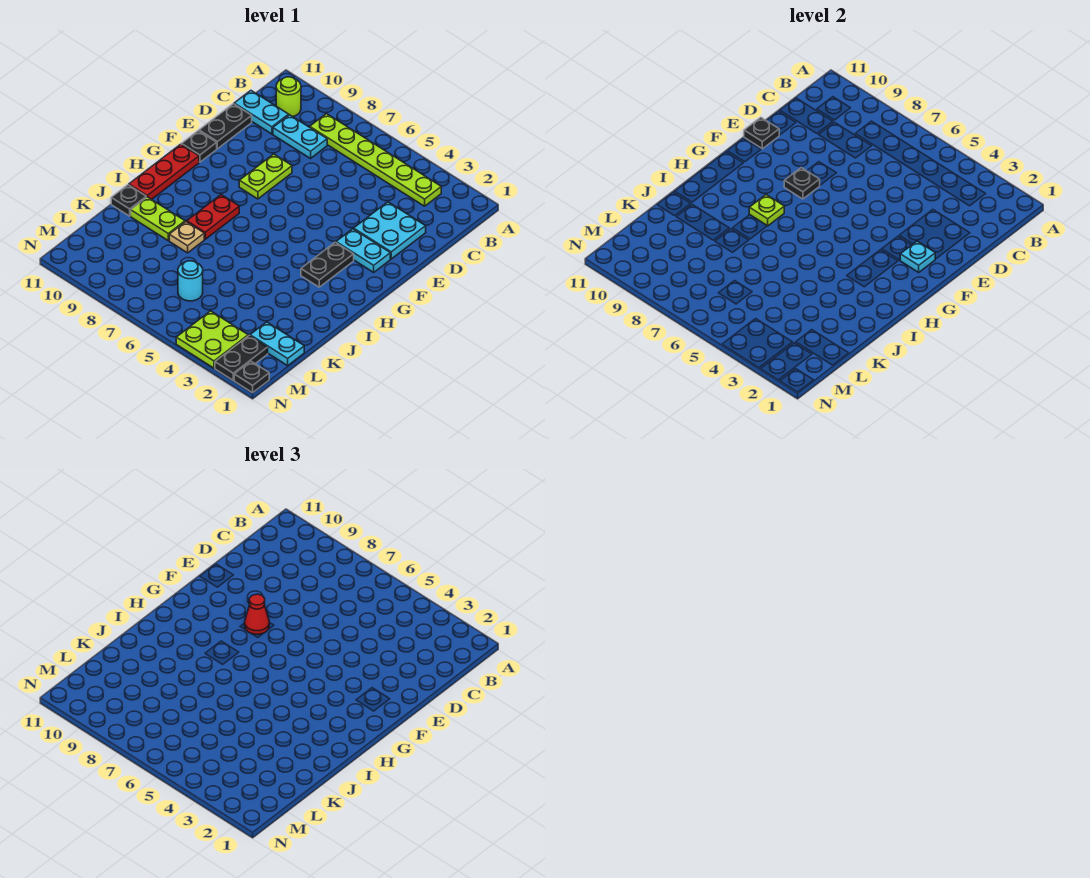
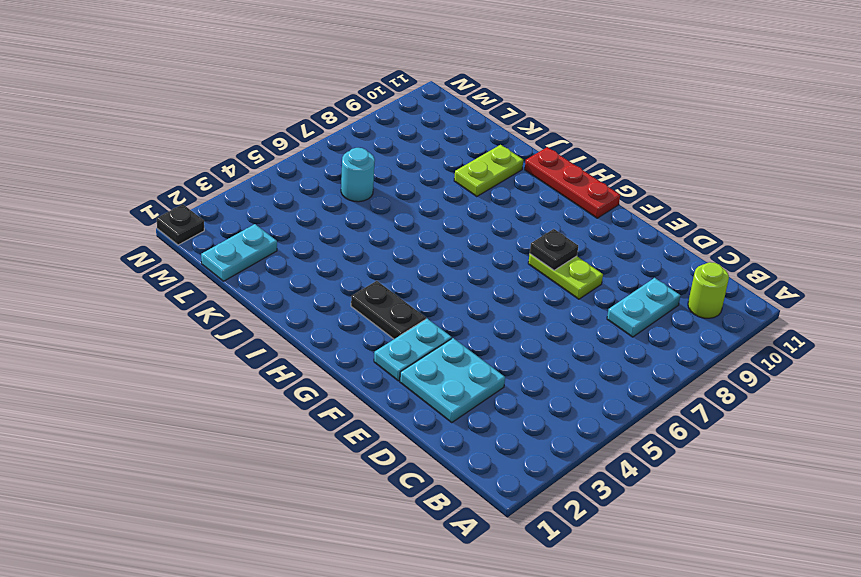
none -> lime 1x6 plate [310,114,441,206]
none -> cyan 1x2 plate [234,91,289,134]
none -> black 1x2 plate [199,104,252,149]

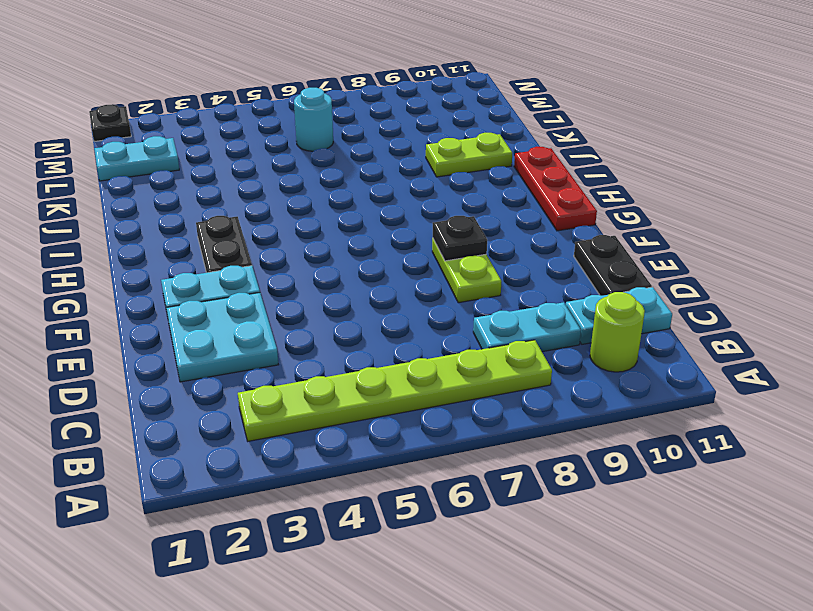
none -> black 1x1 plate [182,131,217,162]
none -> red 1x2 plate [187,195,239,239]
none -> tan 1x1 plate [169,222,204,253]

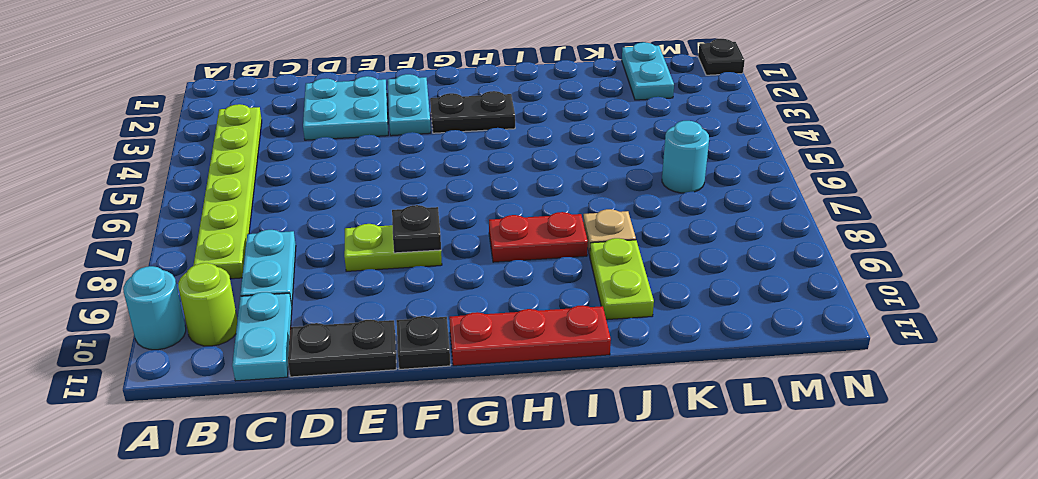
cyan 1x1 round brick [123,266,186,350] -> none
none -> black 1x1 plate [111,185,146,216]
none -> black 1x2 plate [215,336,268,380]
none -> lime 2x2 plate [176,311,248,368]

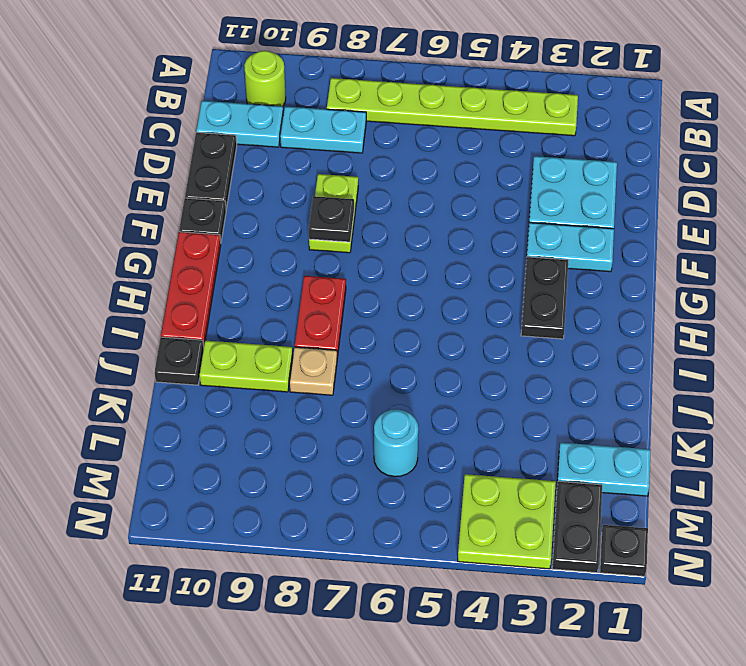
none -> black 1x1 plate [744,117,779,149]
none -> cyan 1x1 plate [900,241,935,272]
none -> lime 1x1 plate [749,195,784,226]

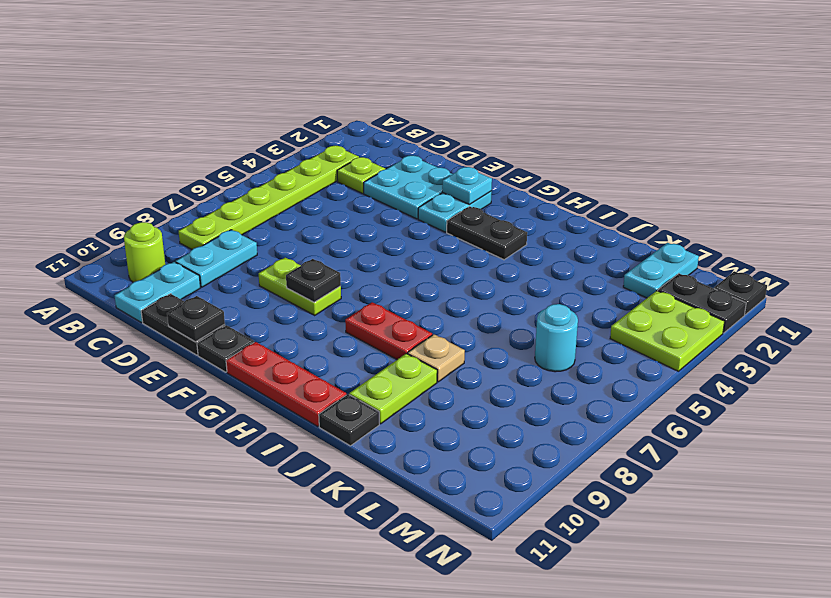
lime 1x1 plate [337,157,385,194] -> lime 1x1 plate moved to [749,195,784,226]
none -> red 1x1 cone [245,594,269,634]

